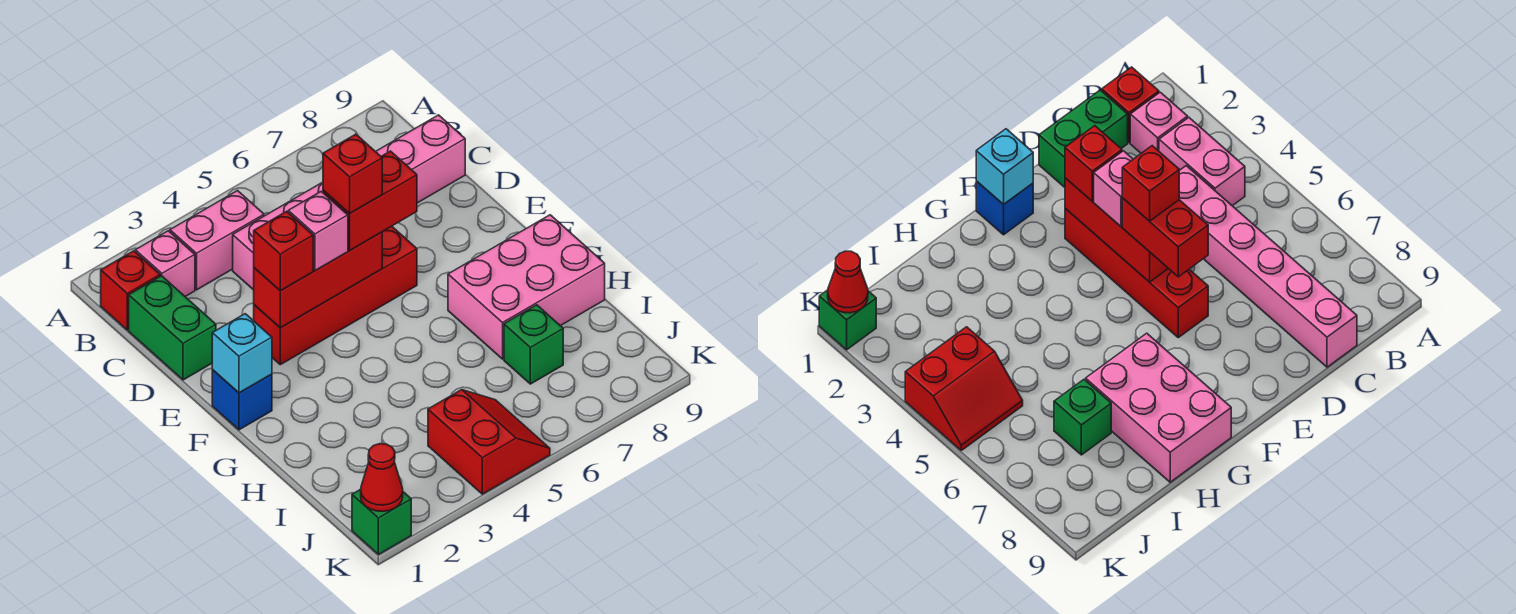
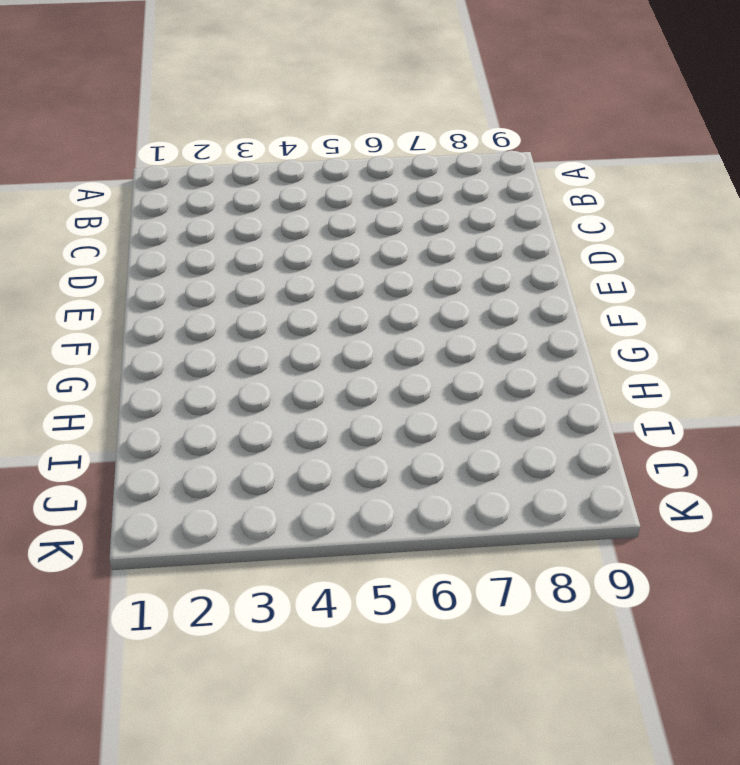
none -> red 1x1 brick [101,251,160,330]
none -> pink 1x1 brick [135,231,195,296]
none -> pink 1x2 brick [170,191,264,290]

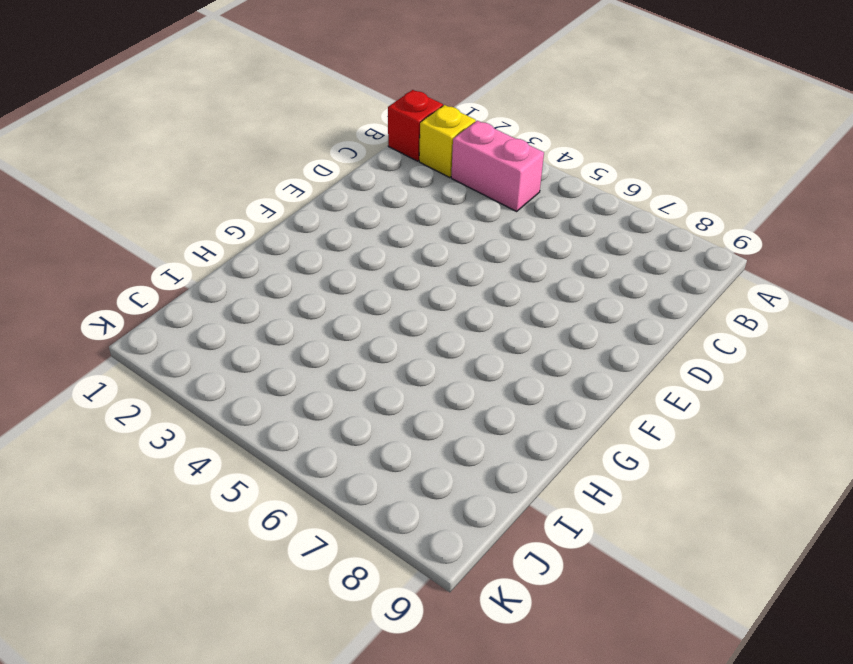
yellow 1x1 brick [419,105,476,177] -> pink 1x1 brick [135,231,195,296]
none -> green 1x2 brick [129,276,216,380]
none -> pink 1x6 brick [233,115,465,290]
none -> red 1x4 brick [254,226,417,365]

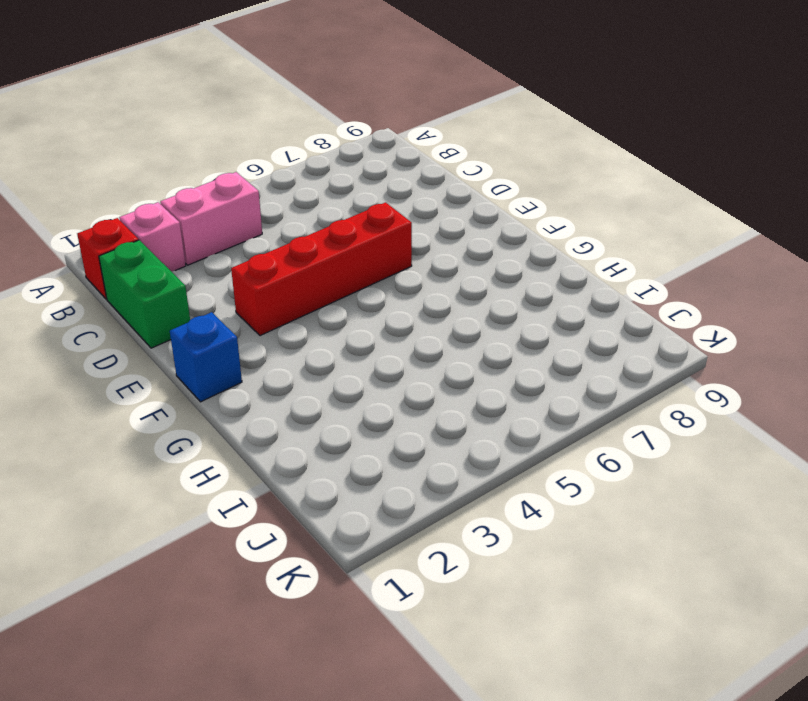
none -> pink 1x6 brick [233,115,465,290]
none -> pink 2x3 brick [448,215,605,359]
none -> green 1x1 brick [504,305,563,384]

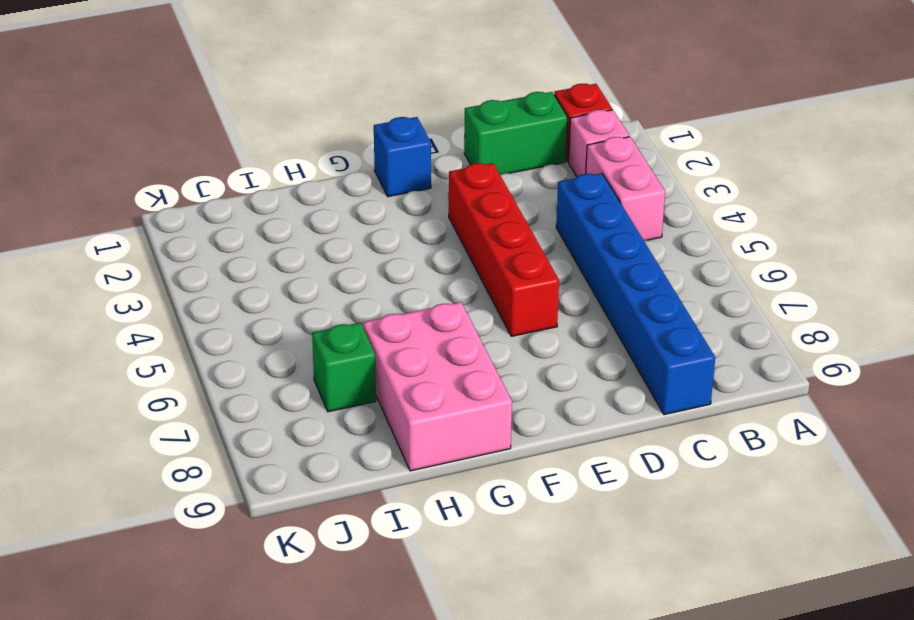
blue 1x6 brick [556,173,715,415] -> pink 1x6 brick [233,115,465,290]
none -> red 2x2 slope [428,390,550,494]
none -> green 1x1 brick [352,489,411,555]
none -> red 1x3 brick [254,232,382,328]

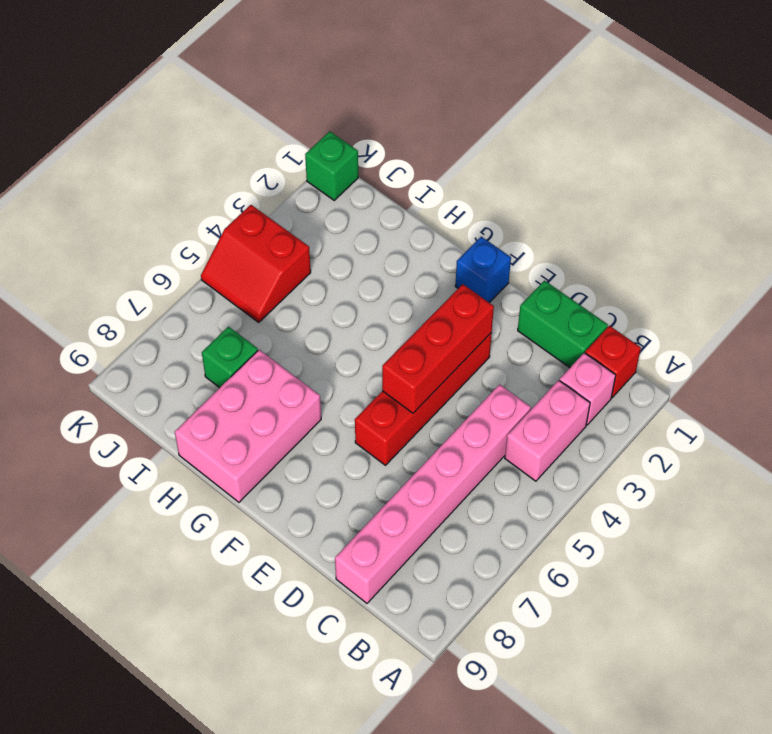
none -> cyan 1x1 brick [212,314,272,393]
none -> red 1x1 cone [361,444,403,511]
none -> red 1x1 brick [254,211,313,291]

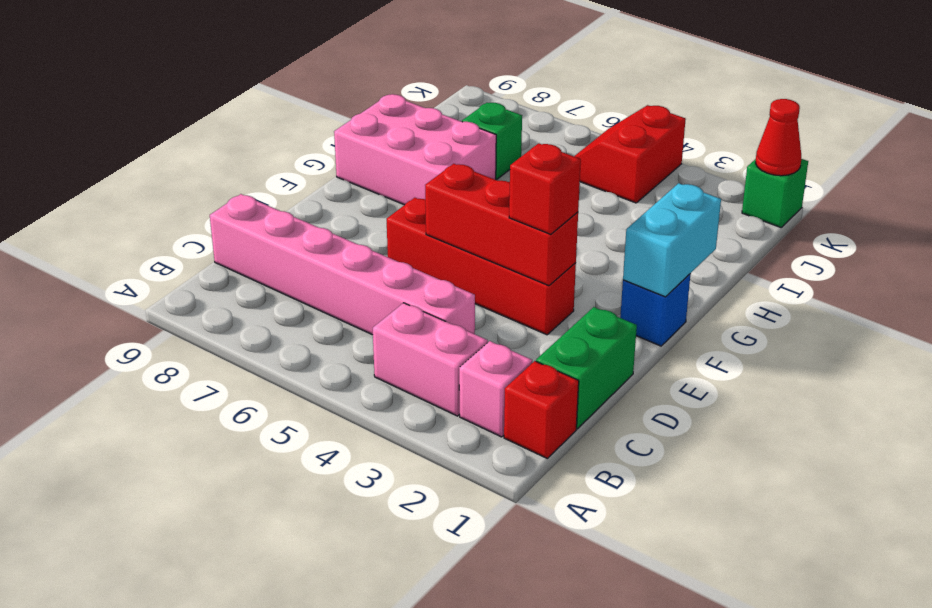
cyan 1x2 brick [623,183,721,297] -> cyan 1x1 brick [212,314,272,393]
none -> pink 1x1 brick [288,191,348,271]
none -> red 1x2 brick [323,151,417,250]
none -> red 1x1 brick [323,134,382,213]

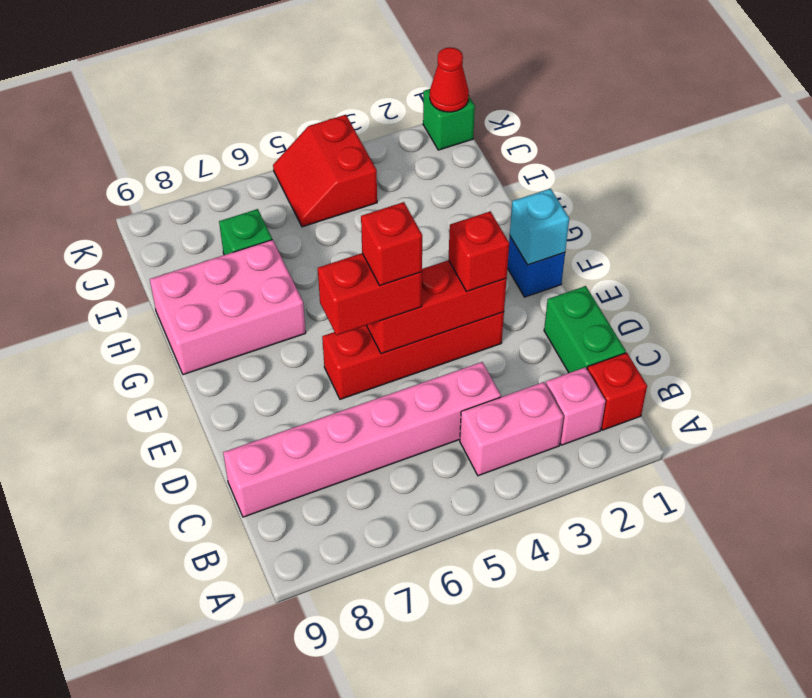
none -> pink 1x1 brick [288,191,348,271]

